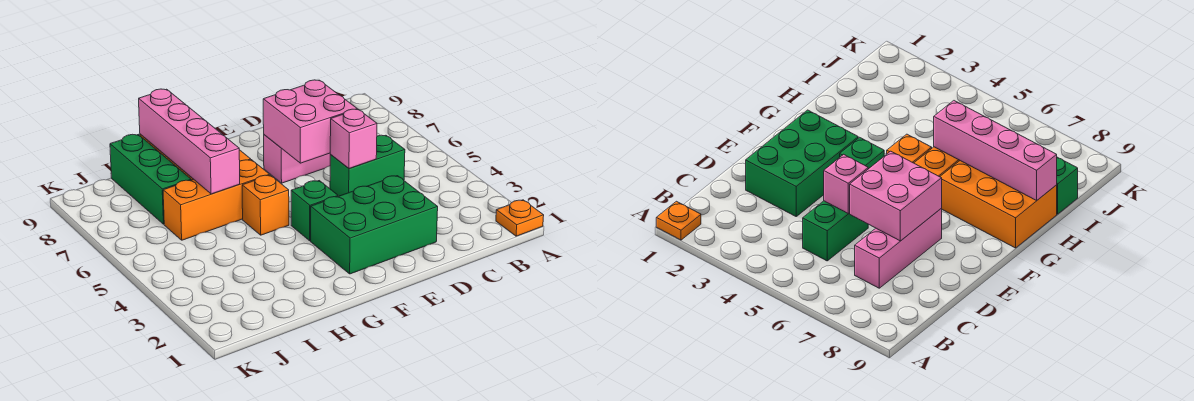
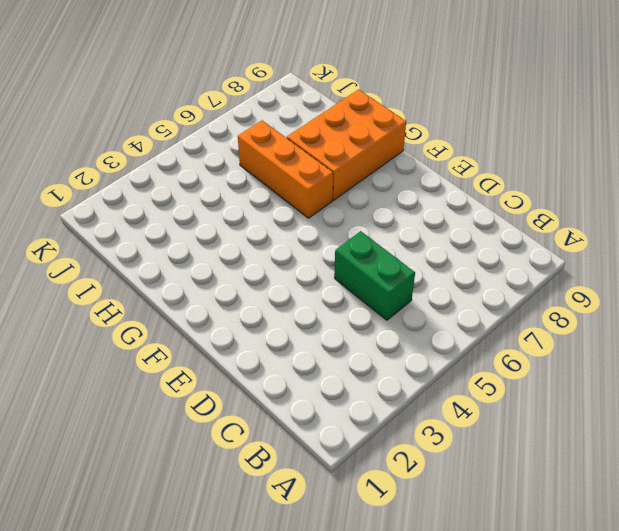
none -> orange 1x1 plate [496,200,544,236]
none -> pink 1x3 brick [264,135,331,183]
none -> green 2x3 brick [311,176,438,274]

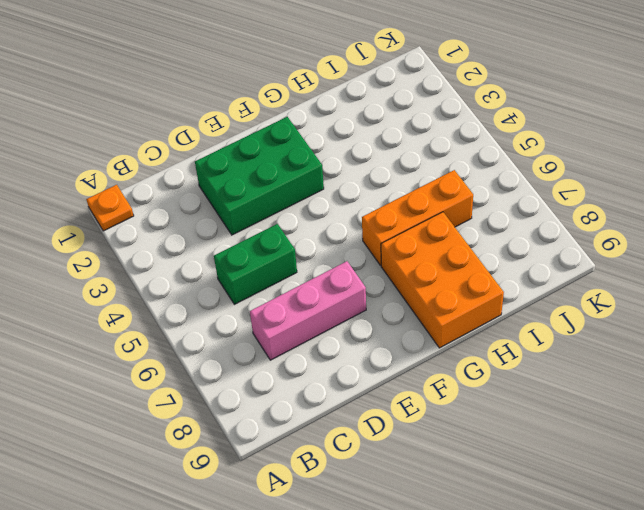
none -> green 1x1 brick [291,181,338,241]
none -> orange 1x1 brick [242,175,289,235]
none -> green 1x3 brick [110,134,191,224]

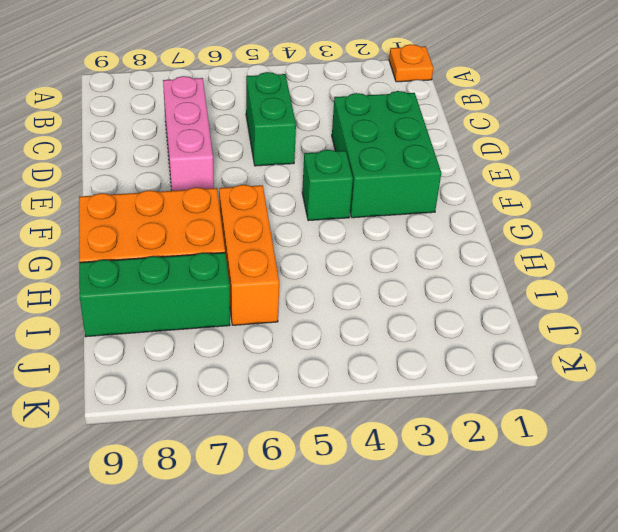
none -> orange 1x1 brick [242,175,289,235]
none -> pink 1x1 brick [330,109,377,169]
none -> pink 2x2 brick [263,80,357,163]

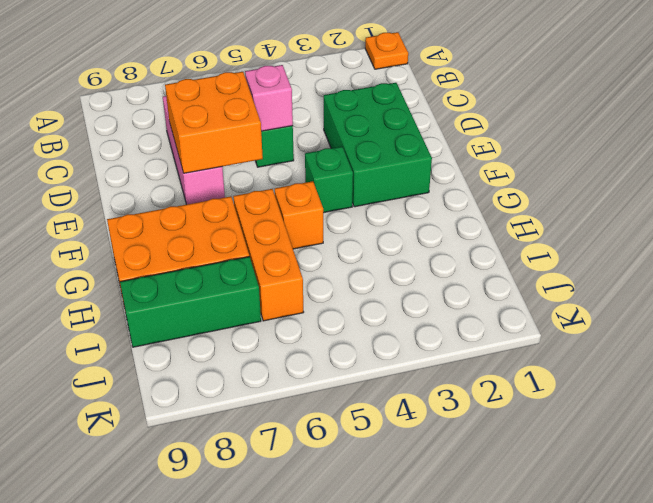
orange 2x2 brick [165,72,263,173] -> pink 2x2 brick [263,80,357,163]
none -> pink 1x4 brick [139,89,240,194]

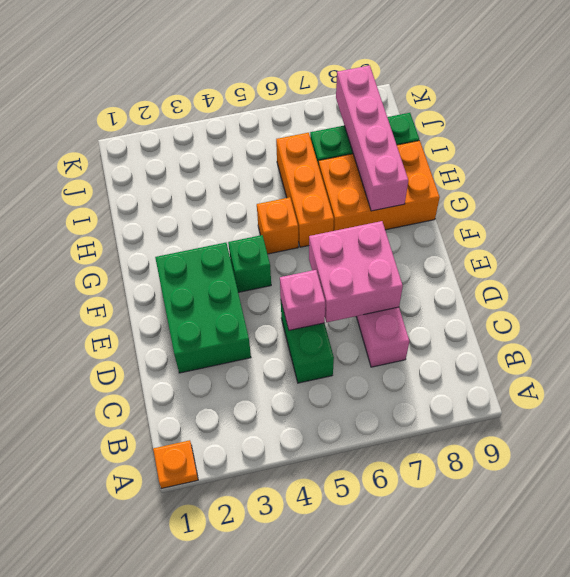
pink 1x4 brick [336,65,408,211] -> pink 1x4 brick turned to [139,89,240,194]

